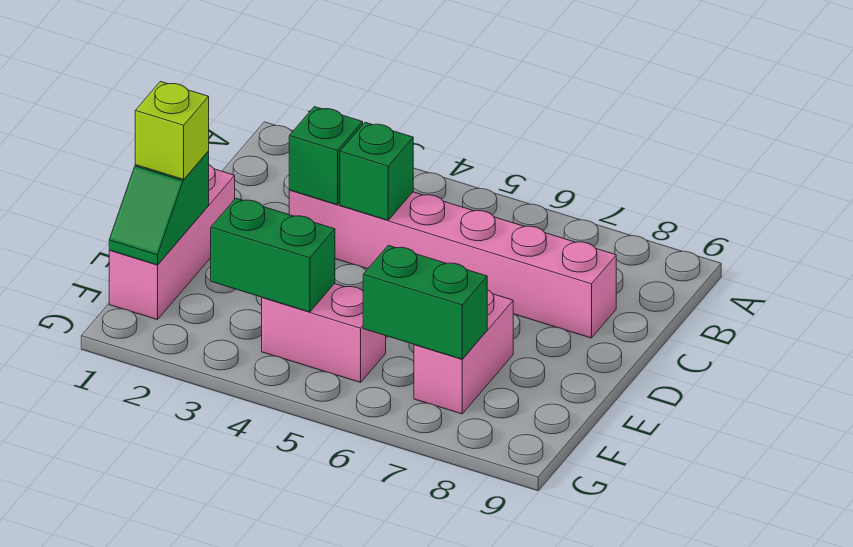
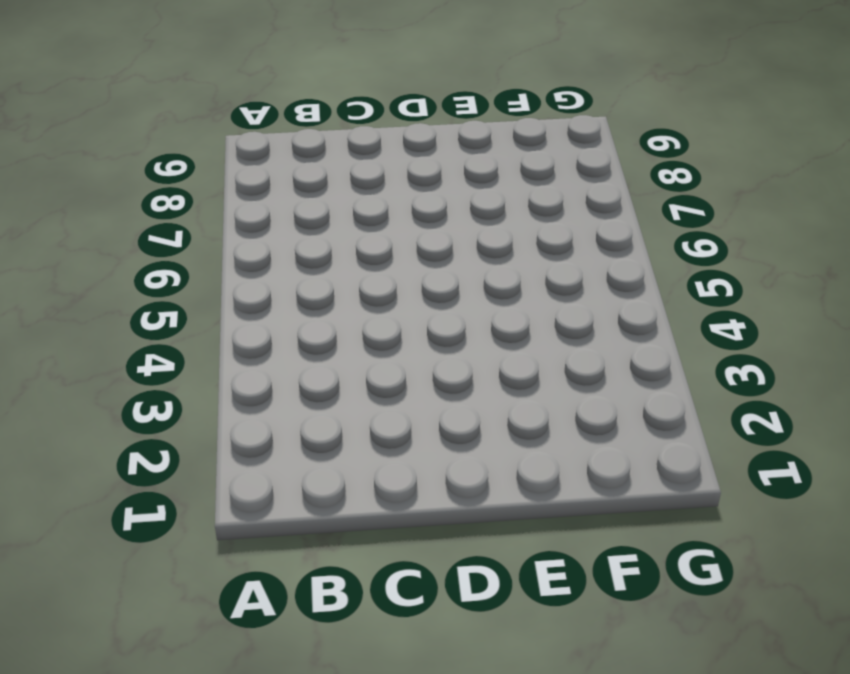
none -> pink 1x6 brick [289,190,616,338]
none -> pink 1x3 brick [109,165,235,320]

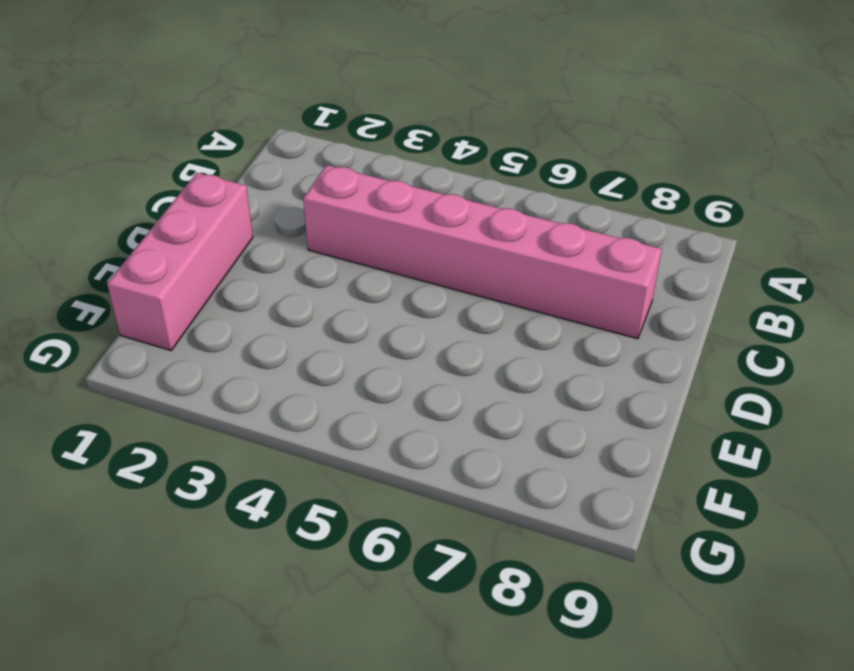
none -> pink 1x2 brick [414,290,513,414]
none -> pink 1x2 brick [262,284,386,382]

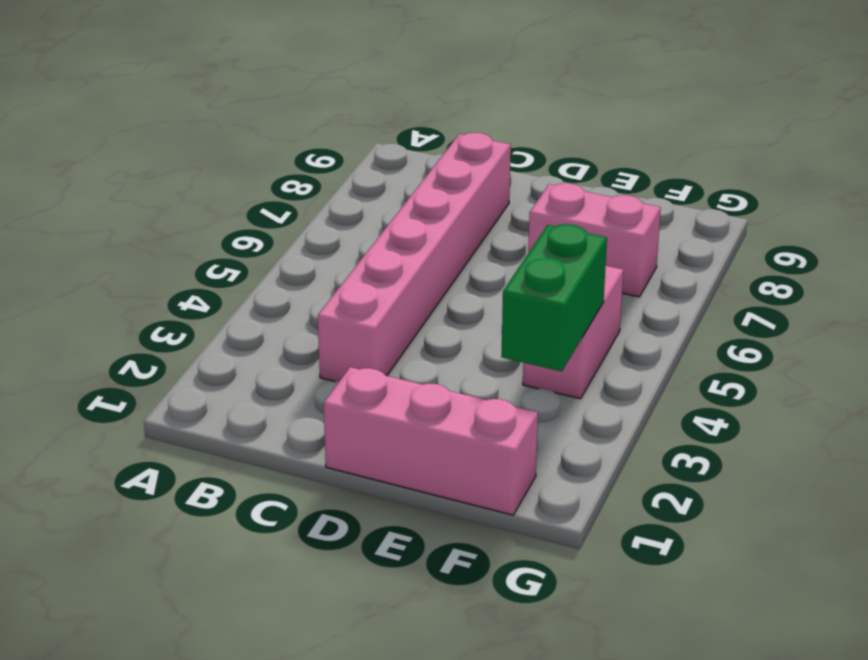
none -> green 1x1 brick [289,107,363,205]
none -> green 1x1 brick [340,122,413,220]

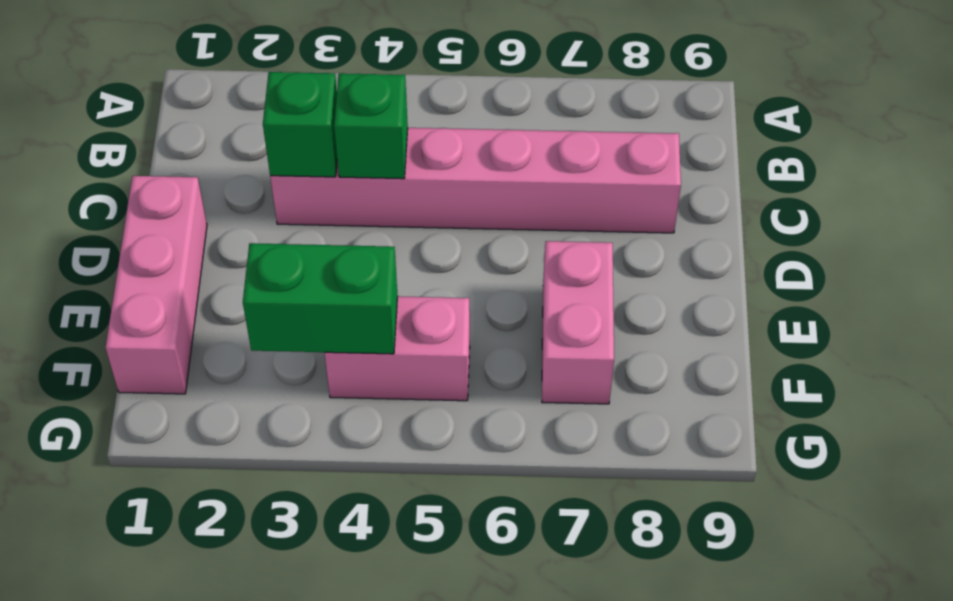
none -> green 1x2 slope [109,151,209,265]
none -> green 1x2 brick [363,245,487,359]

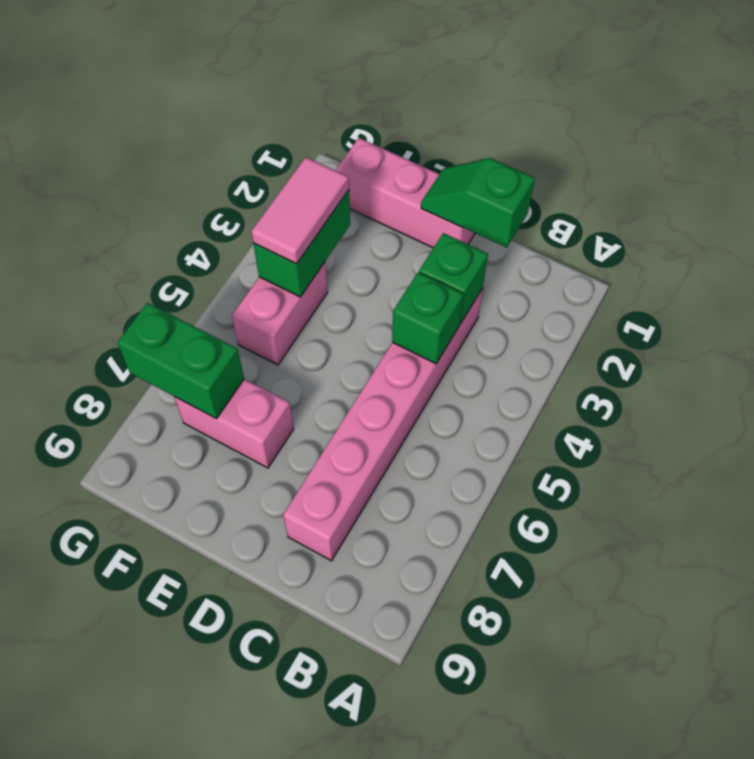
green 1x2 slope [421,158,535,248] -> green 1x2 slope moved to [109,151,209,265]
pink 1x2 tile [251,157,349,264] -> none
green 1x2 brick [117,303,244,419] -> green 1x2 brick turned to [363,245,487,359]
none -> lime 1x1 brick [135,82,209,179]

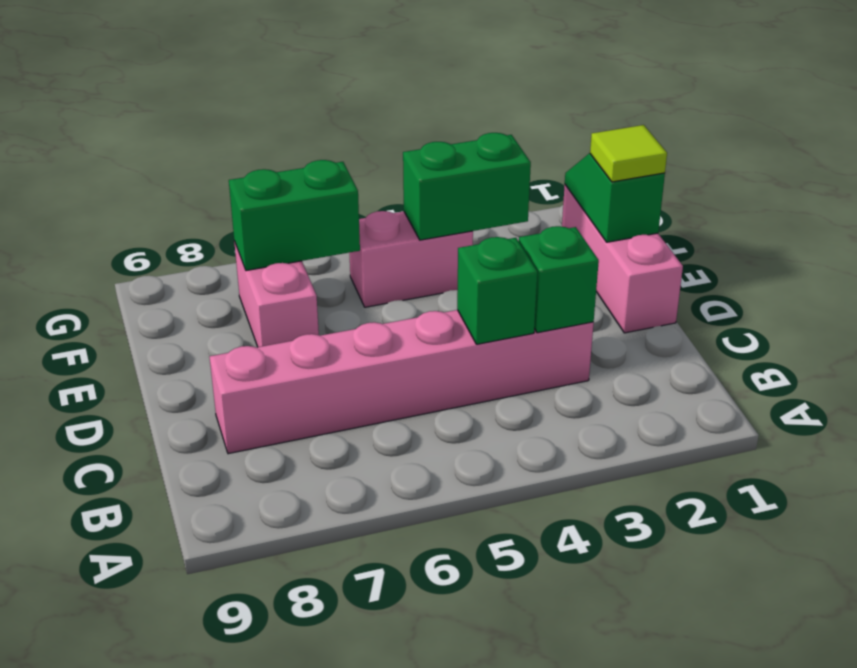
lime 1x1 tile [590,125,667,182] -> lime 1x1 brick [135,82,209,179]

